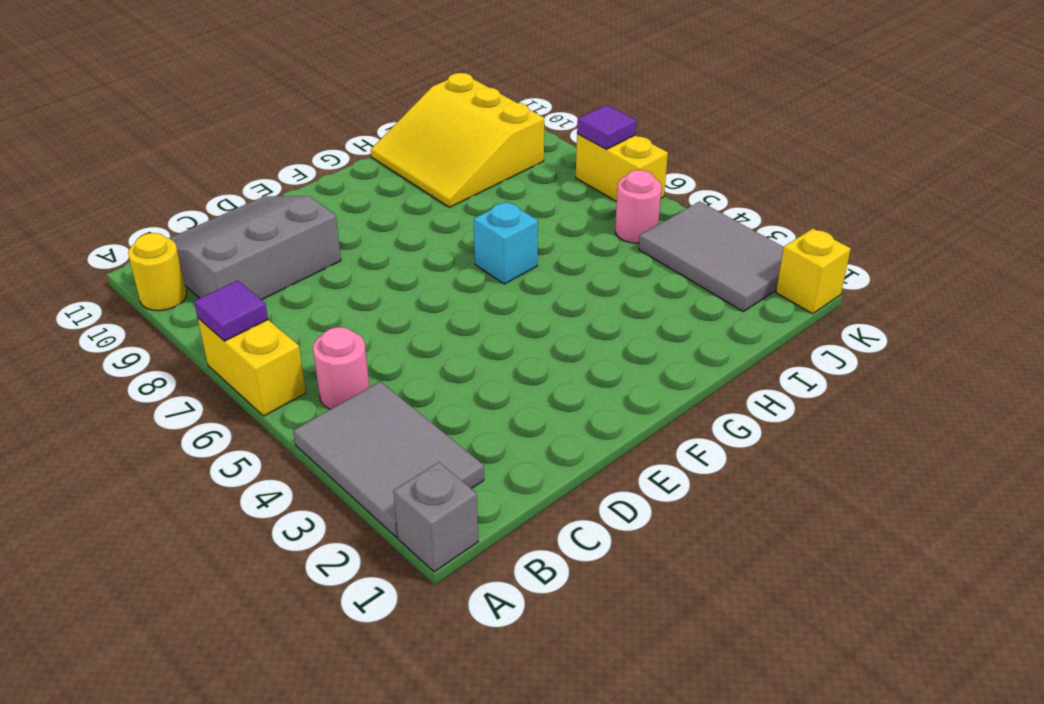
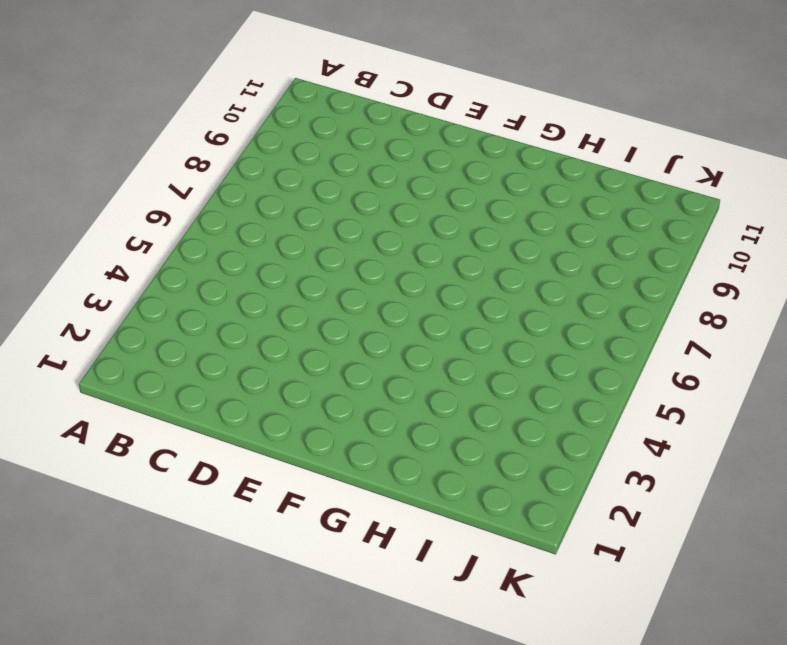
none -> grey 1x1 brick [393,462,478,572]
none -> grey 2x3 tile [293,382,484,537]
none -> yellow 1x2 brick [198,318,306,416]

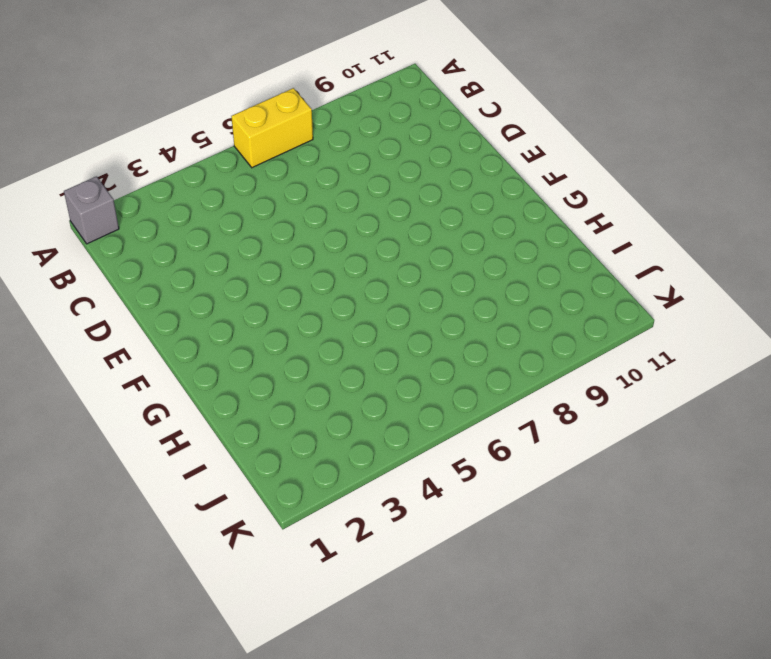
none -> grey 2x3 tile [293,382,484,537]
none -> yellow 1x1 round brick [128,233,187,311]
none -> pink 1x1 round brick [313,327,369,409]

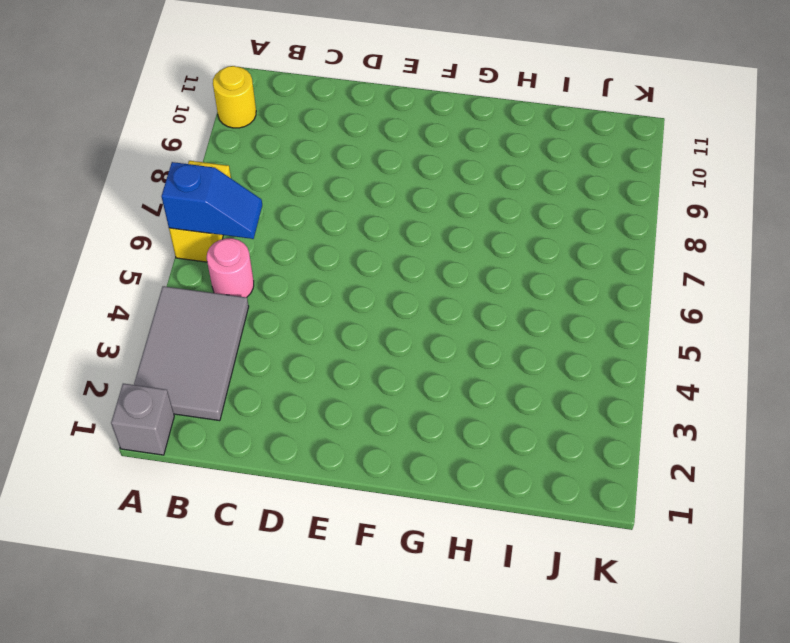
blue 1x2 slope [162,162,262,239] -> none
none -> grey 3x3 slope [169,196,341,300]
none -> cyan 1x1 brick [474,202,538,284]
none -> yellow 3x3 slope [371,73,544,207]

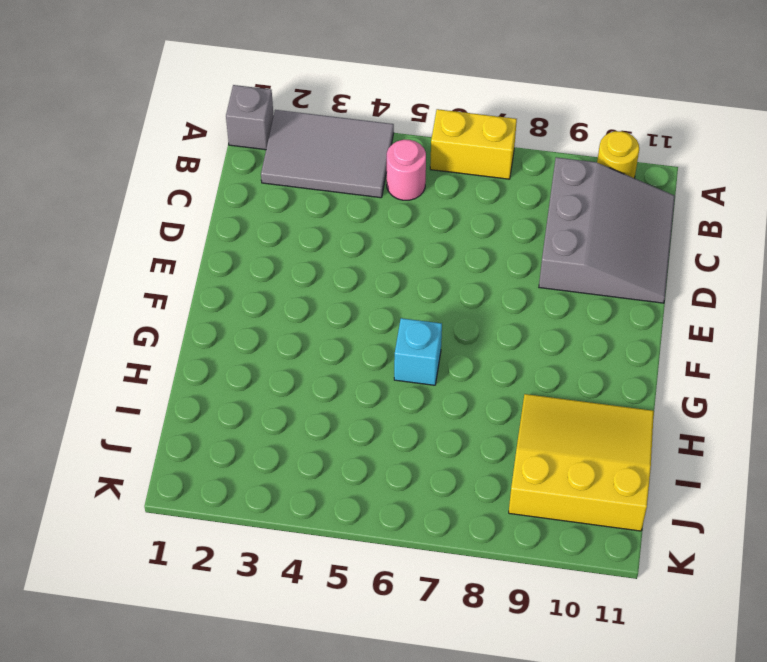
none -> grey 2x3 tile [639,201,784,312]
none -> pink 1x1 round brick [615,170,661,243]
none -> yellow 1x1 brick [776,229,851,314]

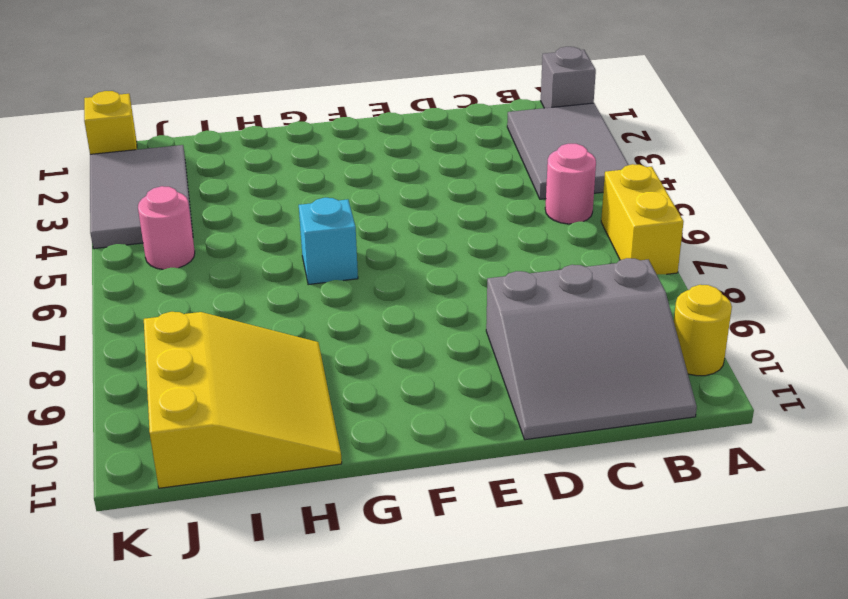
none -> yellow 1x2 brick [576,134,668,201]
none -> purple 1x1 tile [194,281,268,341]
none -> purple 1x1 tile [577,105,637,149]

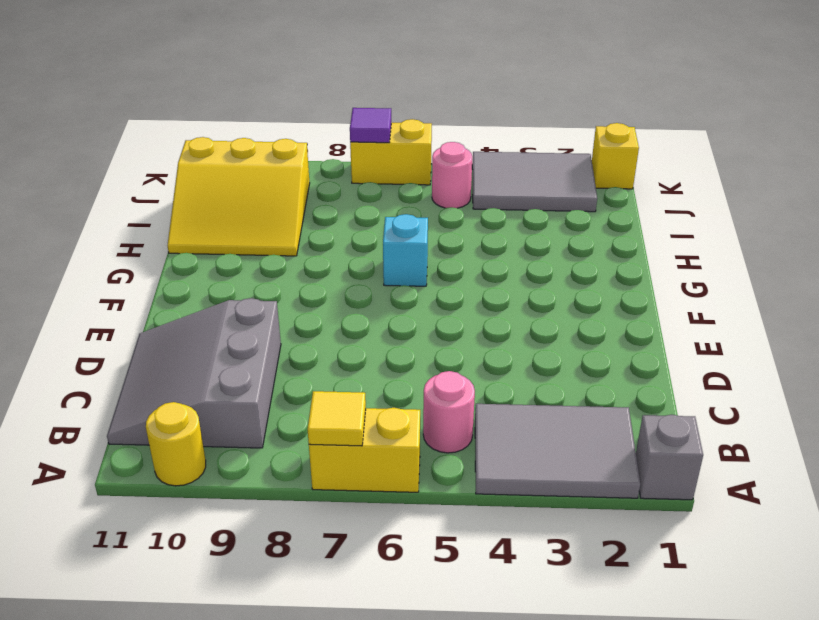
yellow 1x1 tile [307,391,366,446] -> purple 1x1 tile [194,281,268,341]

